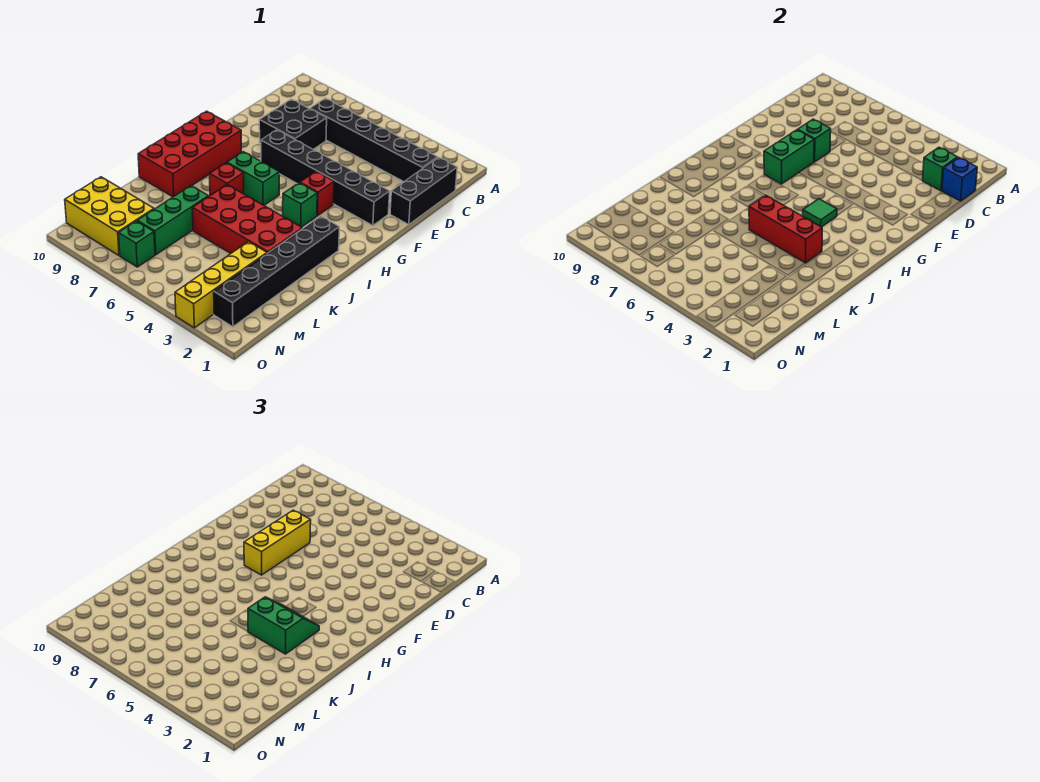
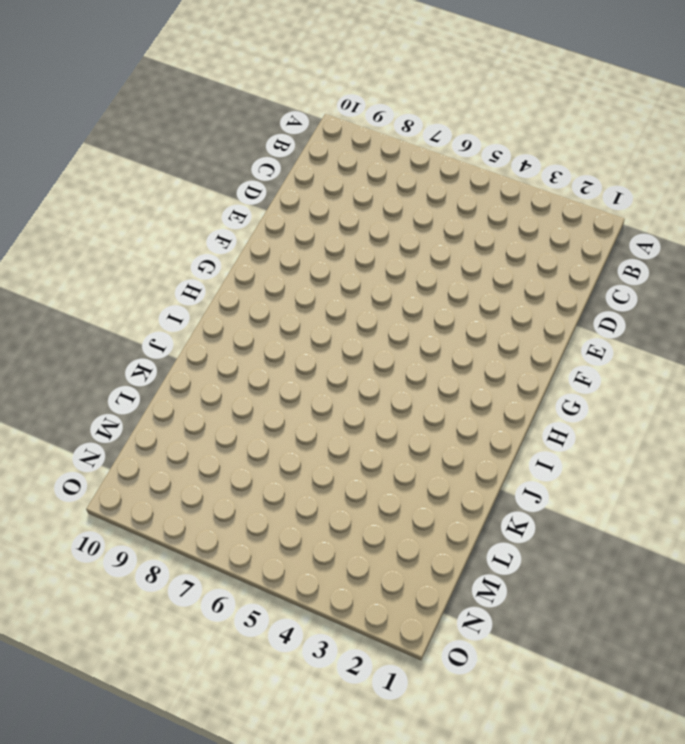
none -> black 1x3 brick [390,157,457,225]
none -> black 1x6 brick [310,98,438,182]
none -> black 2x2 brick [259,99,327,149]

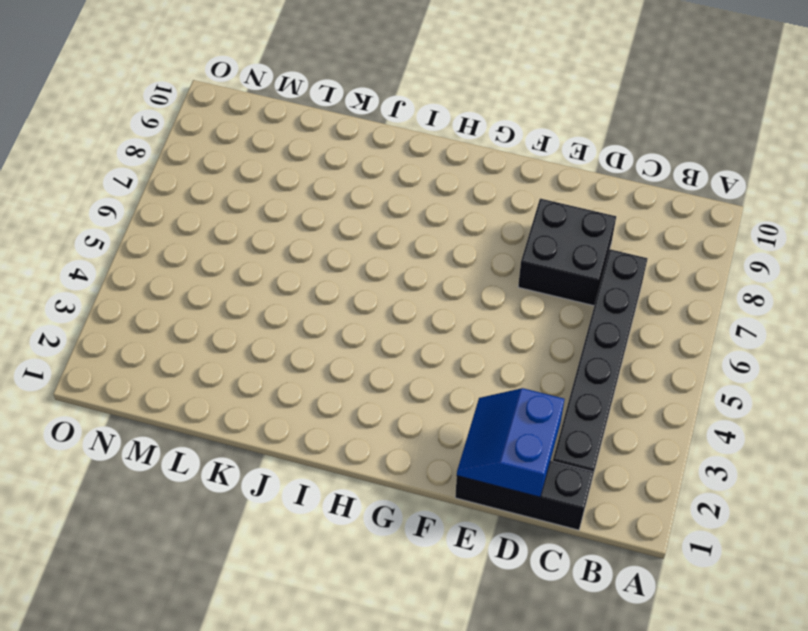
blue 2x2 slope [457,388,564,497] -> none
none -> black 1x6 brick [261,130,390,226]
none -> red 1x1 brick [300,171,334,216]
none -> red 2x4 brick [138,111,241,197]

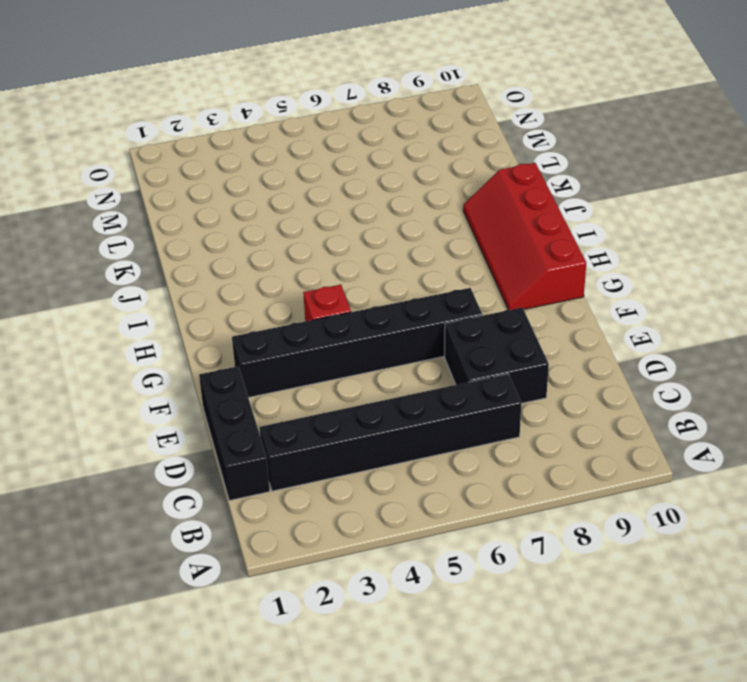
red 2x4 slope [463,163,586,310] -> red 2x4 brick [138,111,241,197]
none -> green 1x1 brick [283,183,317,227]
none -> green 1x2 brick [227,152,279,205]
none -> black 1x6 brick [214,216,339,327]

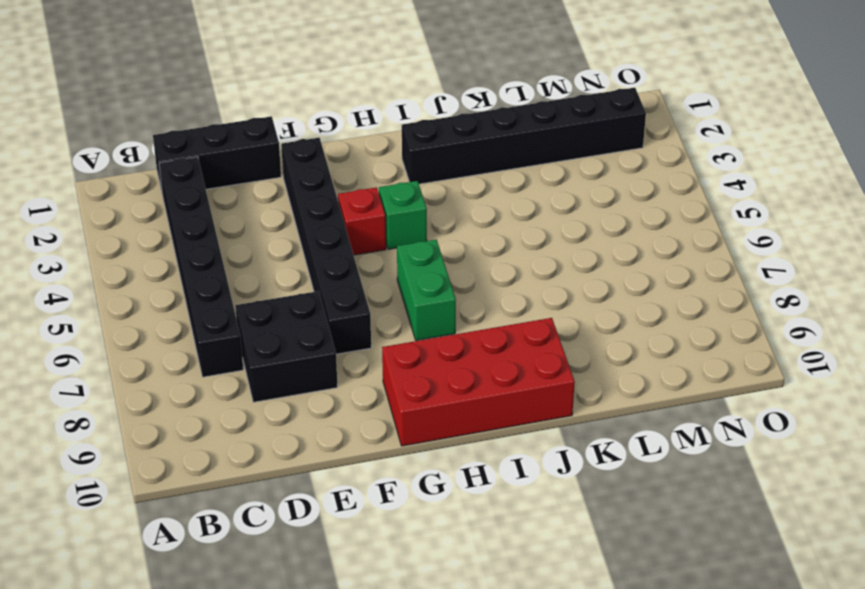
none -> red 1x1 brick [210,163,244,195]
none -> red 2x4 brick [192,185,302,253]
none -> green 1x3 brick [137,186,209,255]

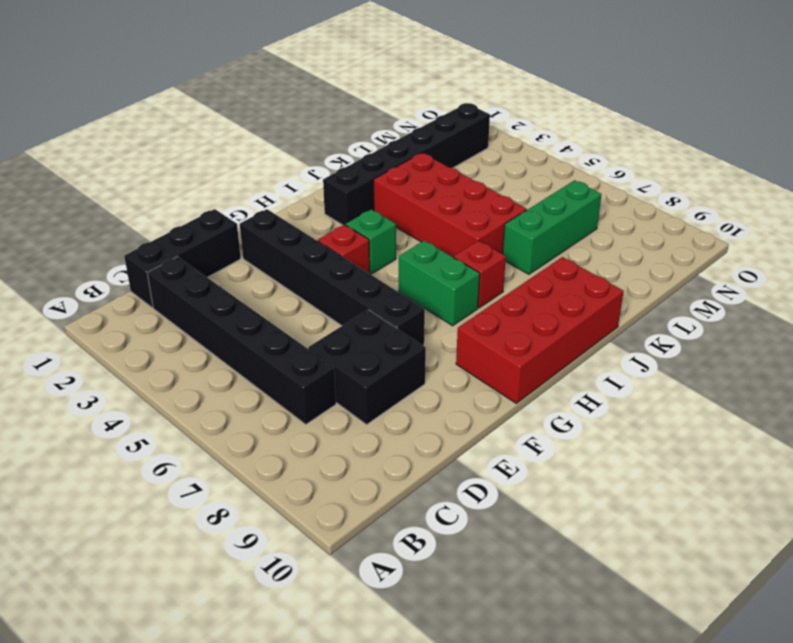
none -> yellow 1x4 brick [175,242,267,328]
none -> yellow 2x3 brick [65,177,154,256]
none -> green 1x1 brick [119,221,155,267]

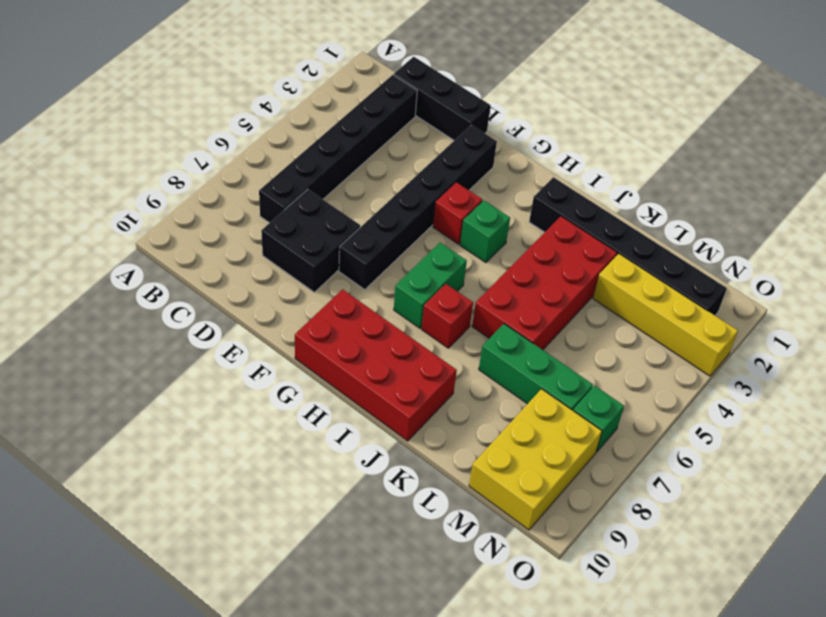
none -> blue 1x1 brick [942,157,977,201]
none -> green 1x1 brick [923,147,958,191]
none -> green 1x1 brick [798,119,831,162]

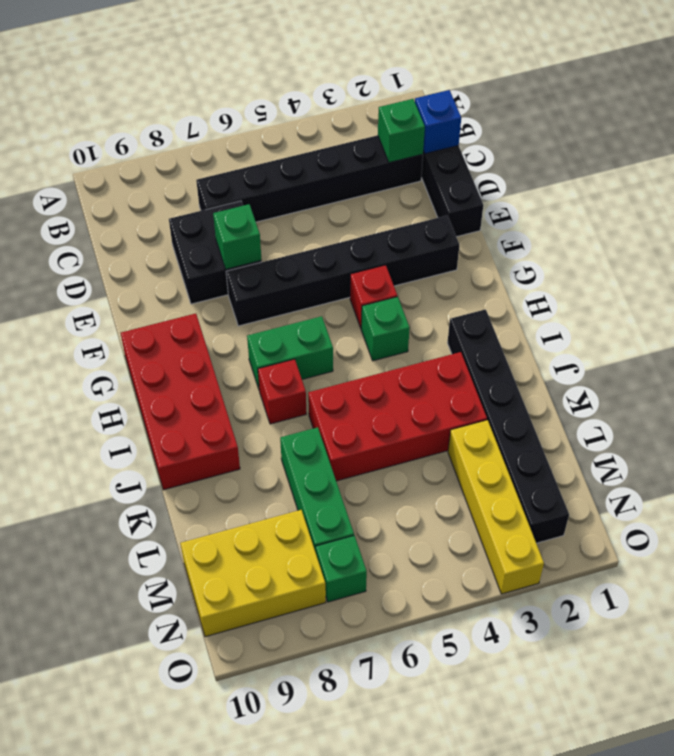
none -> green 1x2 brick [764,130,814,184]
none -> green 1x1 tile [803,199,837,227]
none -> red 1x3 brick [749,195,822,263]

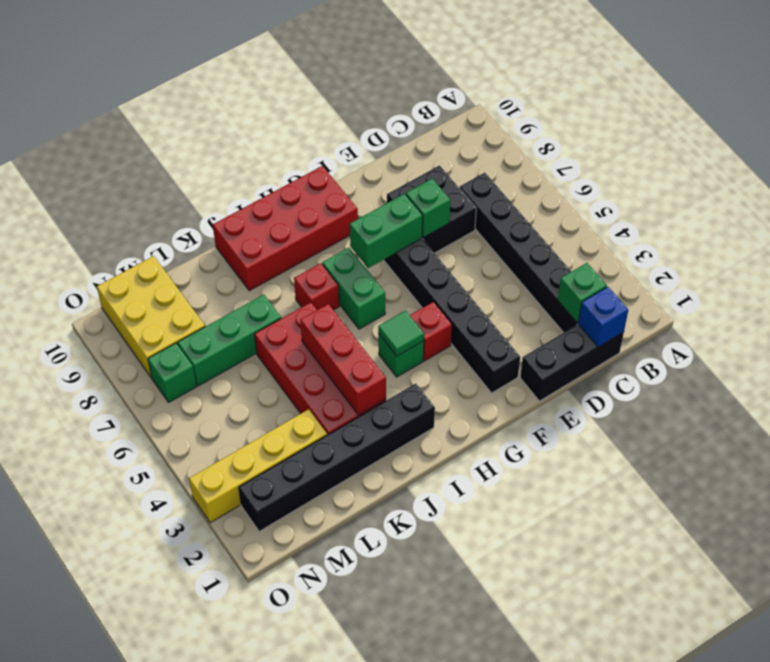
none -> yellow 1x3 brick [244,510,311,575]
none -> green 2x2 slope [248,597,319,654]

